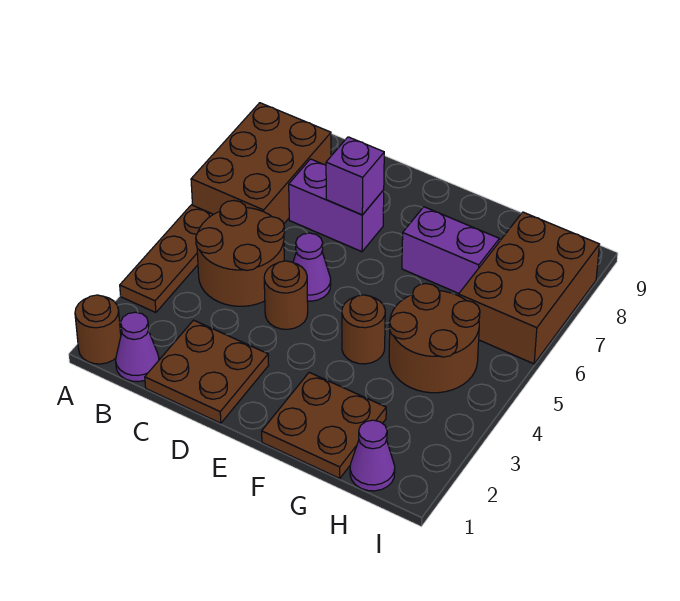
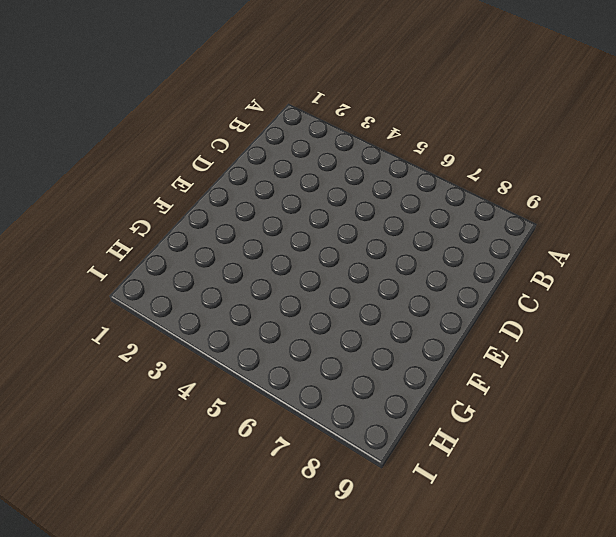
none -> brown 1x1 round brick [75,295,121,364]
none -> brown 1x3 plate [120,205,213,313]
none -> brown 2x3 brick [191,103,331,224]

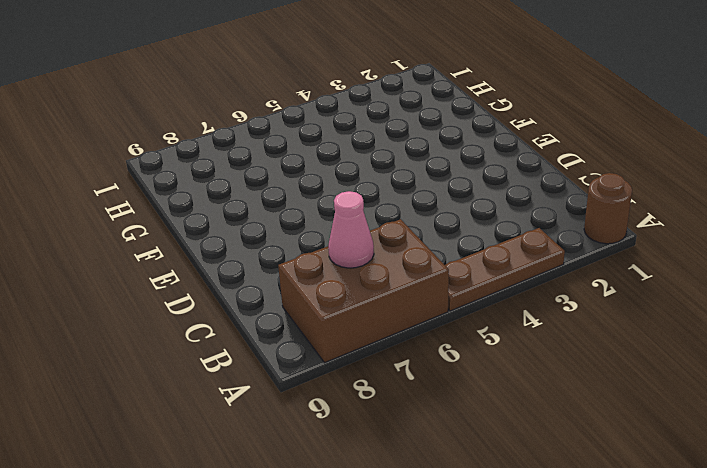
pink 1x1 cone [328,191,374,268] -> none
none -> purple 1x1 cone [116,312,159,382]
none -> brown 2x2 round brick [196,200,285,306]
none -> brown 2x2 plate [145,320,269,423]

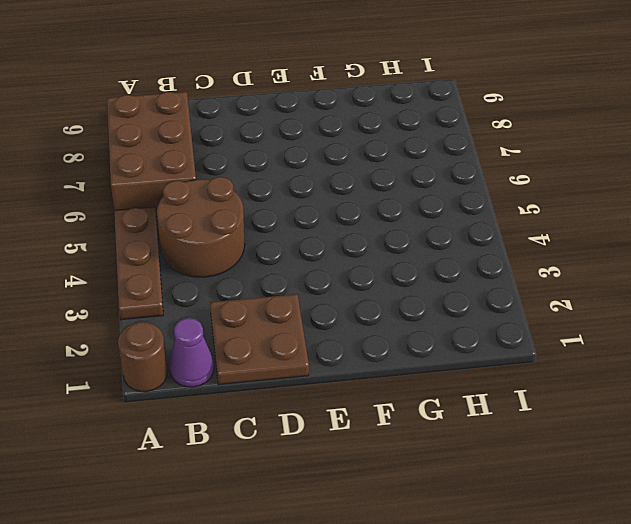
none -> purple 1x2 brick [289,159,384,252]
none -> brown 1x1 round brick [264,261,308,329]
none -> purple 1x1 cone [293,233,331,301]

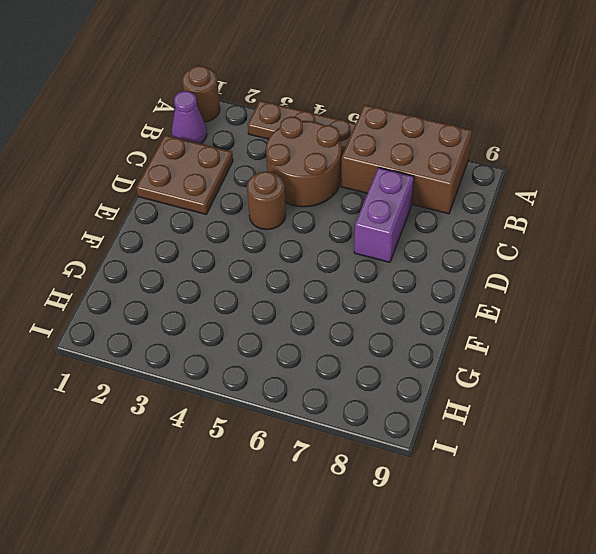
none -> purple 1x1 cone [293,233,331,301]
none -> brown 2x2 plate [262,372,386,478]
none -> brown 1x1 round brick [342,295,385,364]

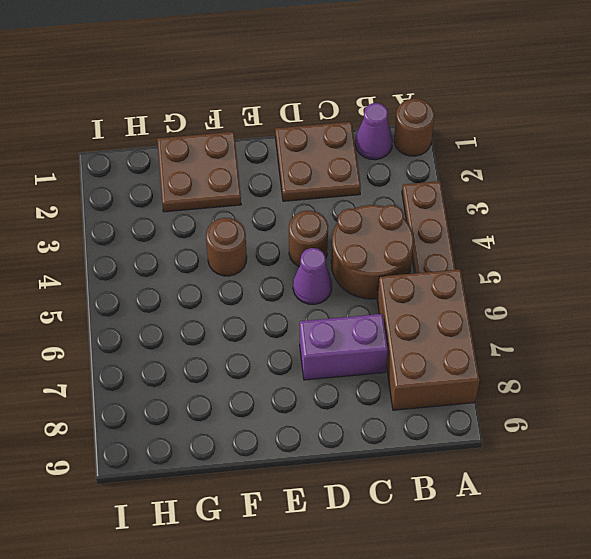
none -> purple 1x2 brick [402,207,499,293]
none -> brown 2x2 round brick [389,284,480,393]
none -> purple 1x1 cone [350,420,395,491]

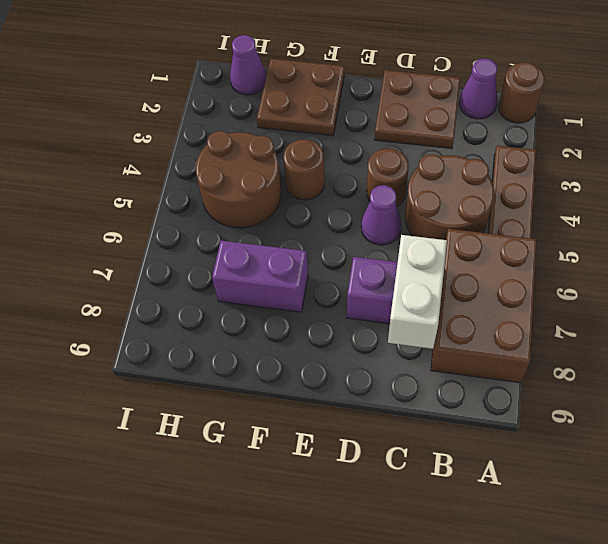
white 1x2 brick [388,235,447,349] -> none
none -> brown 2x3 brick [459,212,599,364]
none -> purple 1x1 brick [326,137,384,215]

